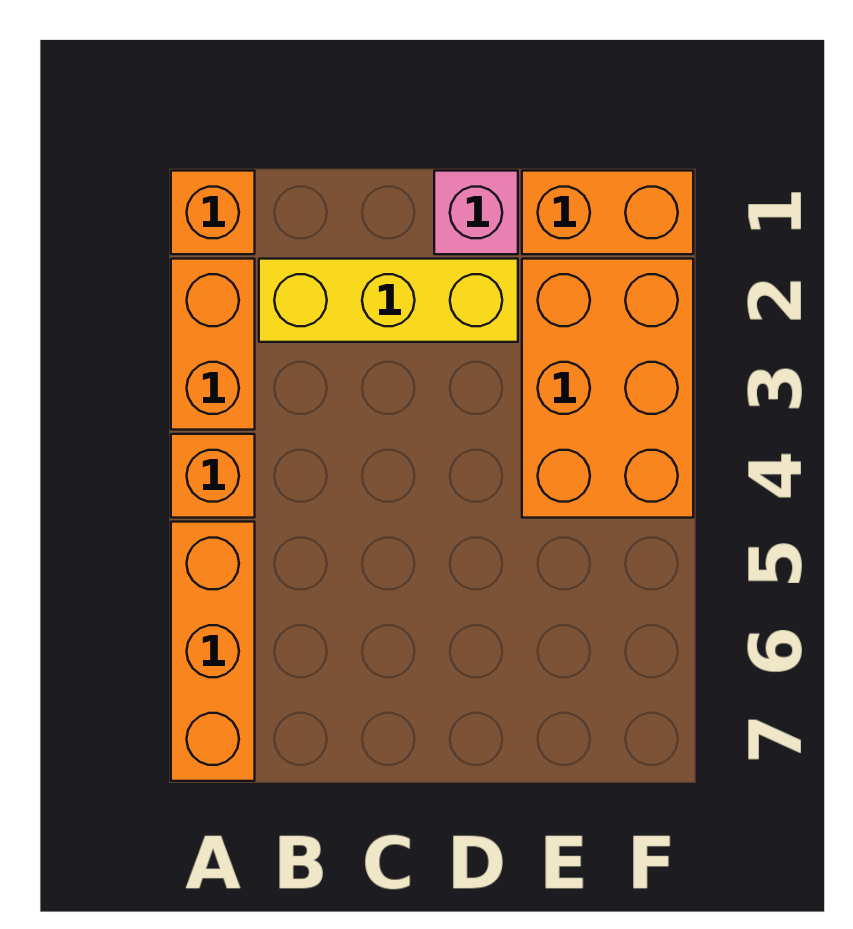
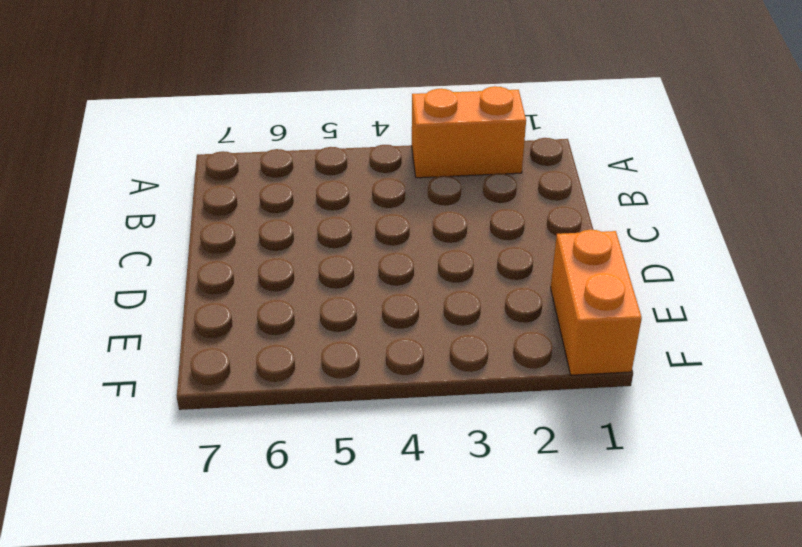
none -> orange 1x1 brick [171,171,255,254]
none -> orange 1x1 brick [171,434,255,518]

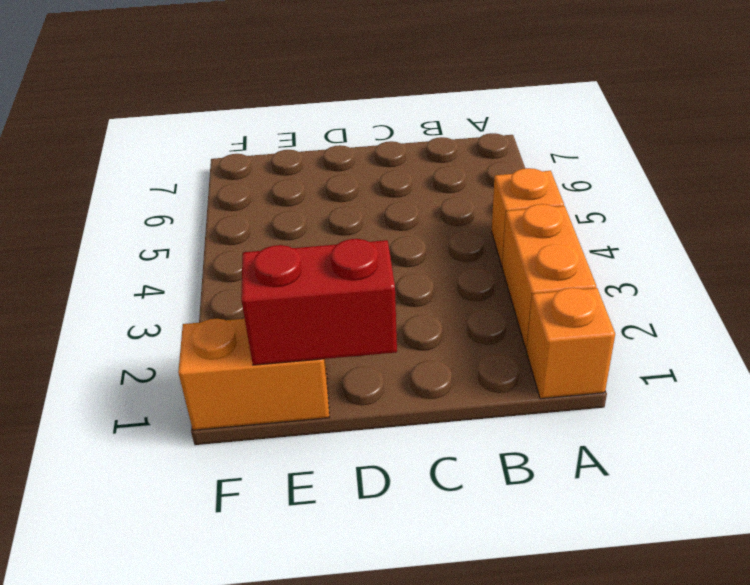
red 1x2 brick [241,239,397,365] -> none
none -> orange 1x3 brick [171,522,255,781]
none -> yellow 1x3 brick [259,259,518,342]

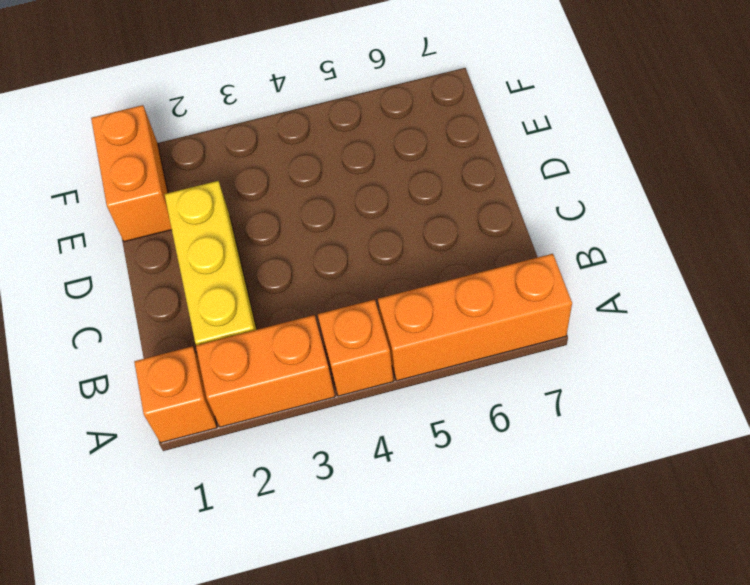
none -> pink 1x1 brick [434,171,518,254]
none -> orange 2x3 brick [522,259,693,518]

